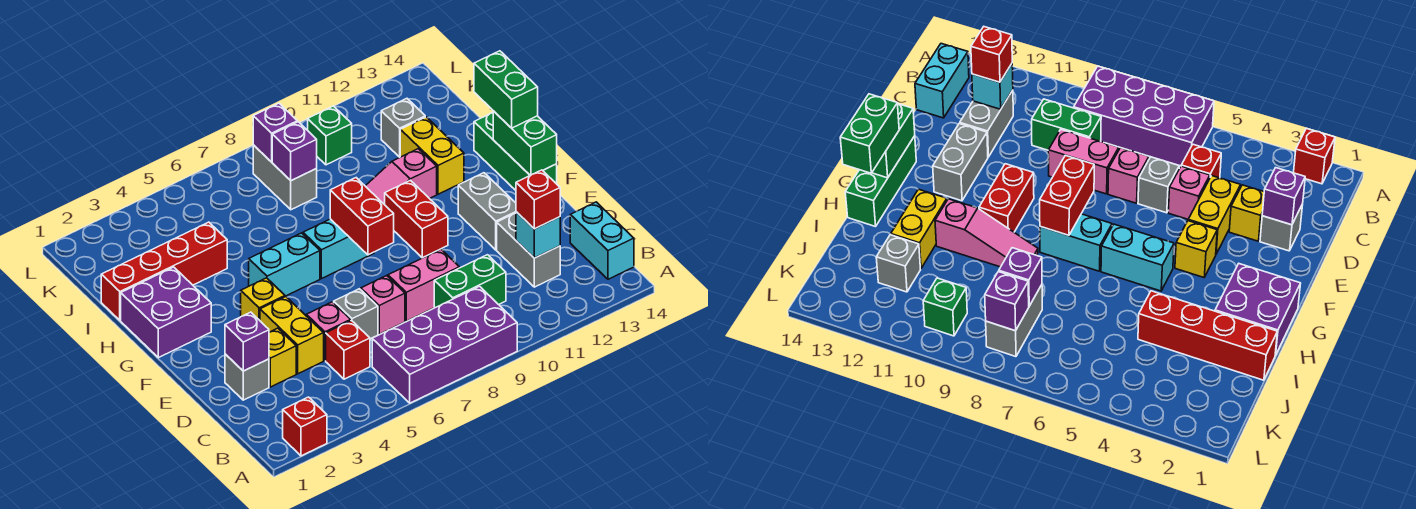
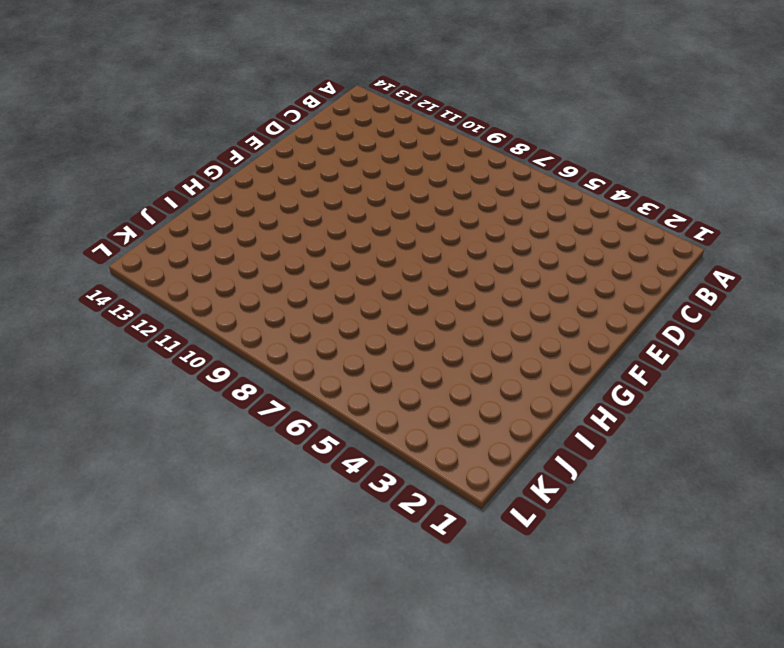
none -> red 1x1 brick [283,397,327,456]
none -> purple 2x4 brick [372,286,517,403]
none -> cyan 1x2 brick [570,202,634,279]
none -> red 1x1 brick [326,321,370,379]

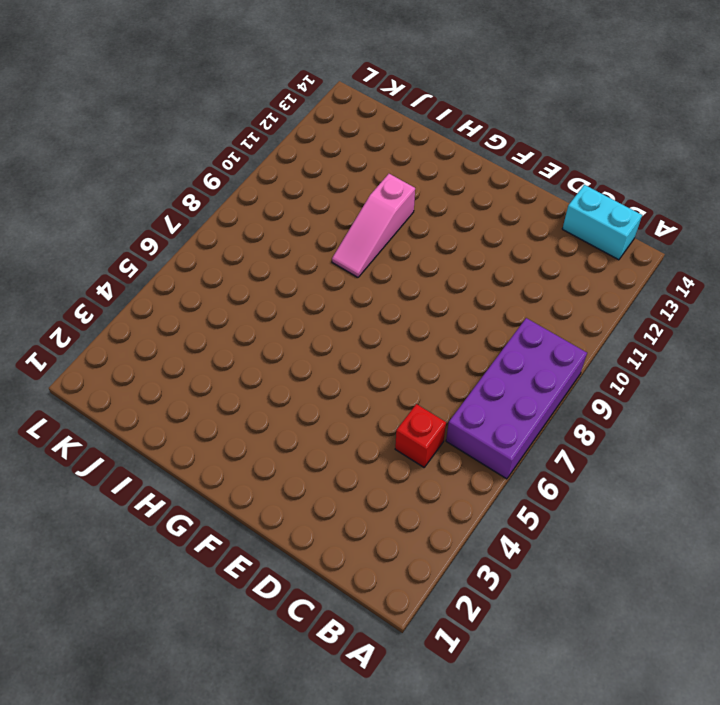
none -> red 1x1 brick [283,397,327,456]
none -> green 1x2 brick [434,255,506,308]
none -> grey 1x2 brick [497,213,560,287]
none -> grey 1x1 brick [225,354,269,400]

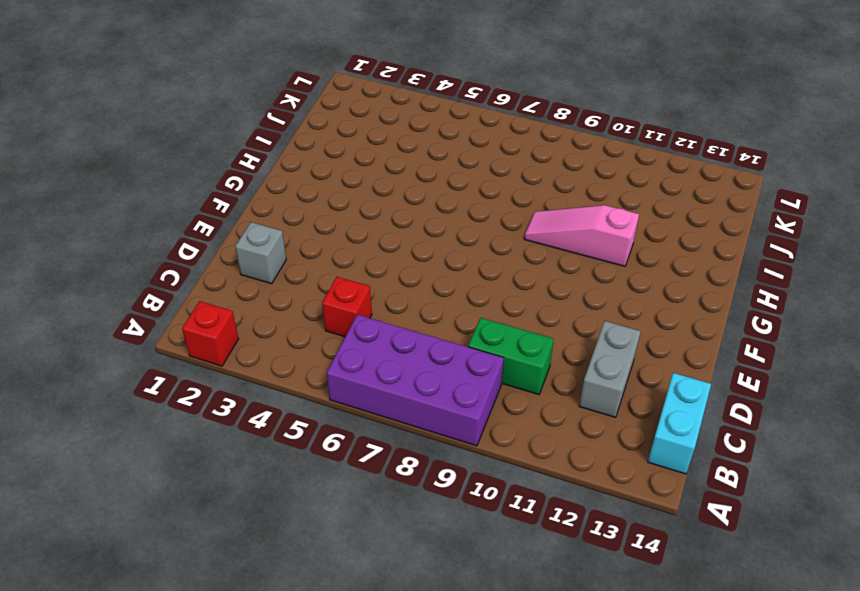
none -> yellow 1x1 brick [269,328,296,387]
none -> yellow 1x2 brick [260,296,324,374]
none -> pink 1x1 brick [306,302,351,361]
none -> grey 1x1 brick [334,289,378,339]

